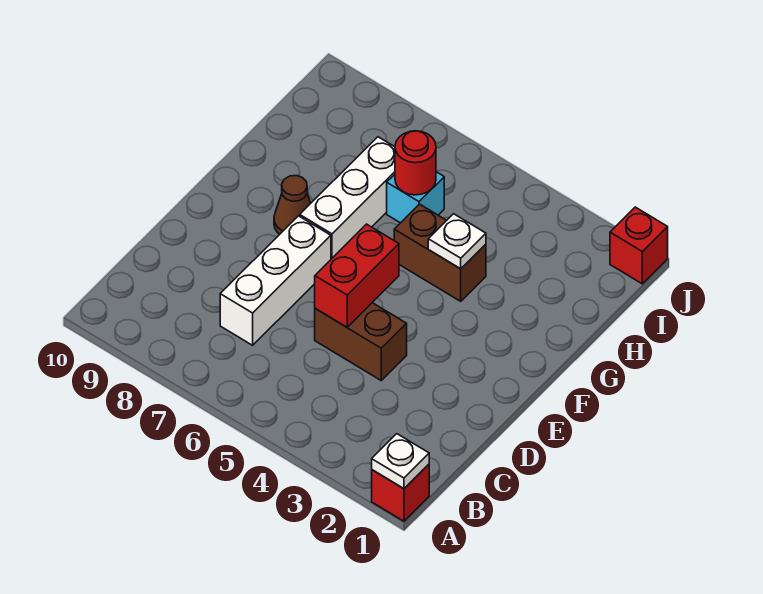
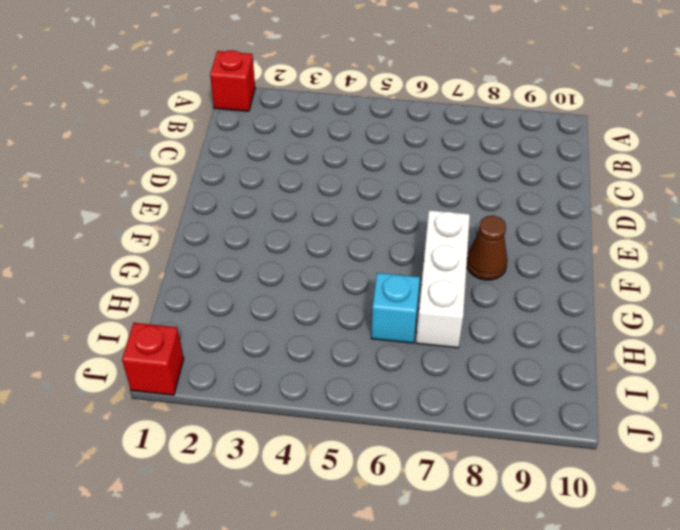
none -> white 1x3 brick [220,216,331,345]
none -> brown 1x2 brick [315,303,407,380]
none -> brown 1x2 brick [394,204,486,301]

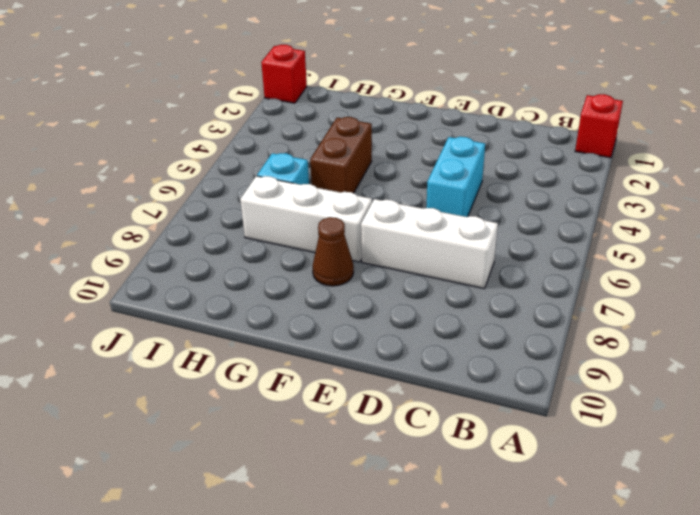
cyan 1x2 brick [426,137,485,217] -> brown 1x2 brick [315,303,407,380]
none -> white 1x1 plate [372,434,429,489]
none -> red 1x2 brick [315,224,399,327]
none -> white 1x1 plate [428,214,486,269]

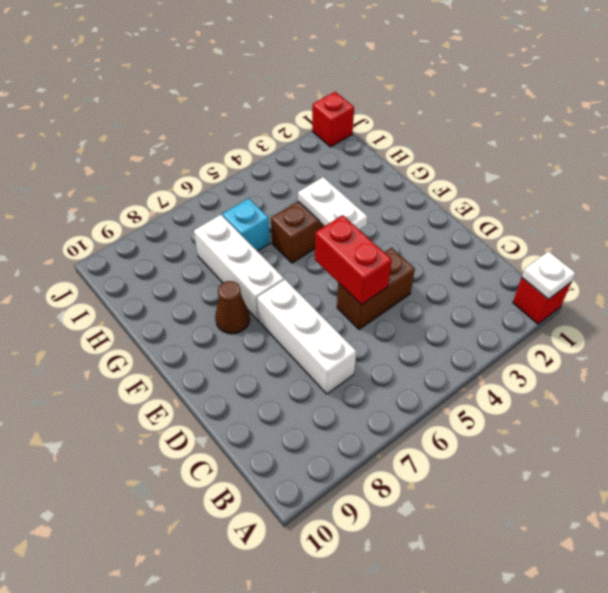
white 1x2 plate [298,177,368,230] -> white 1x1 plate [428,214,486,269]
none -> red 1x1 round brick [395,131,436,195]

